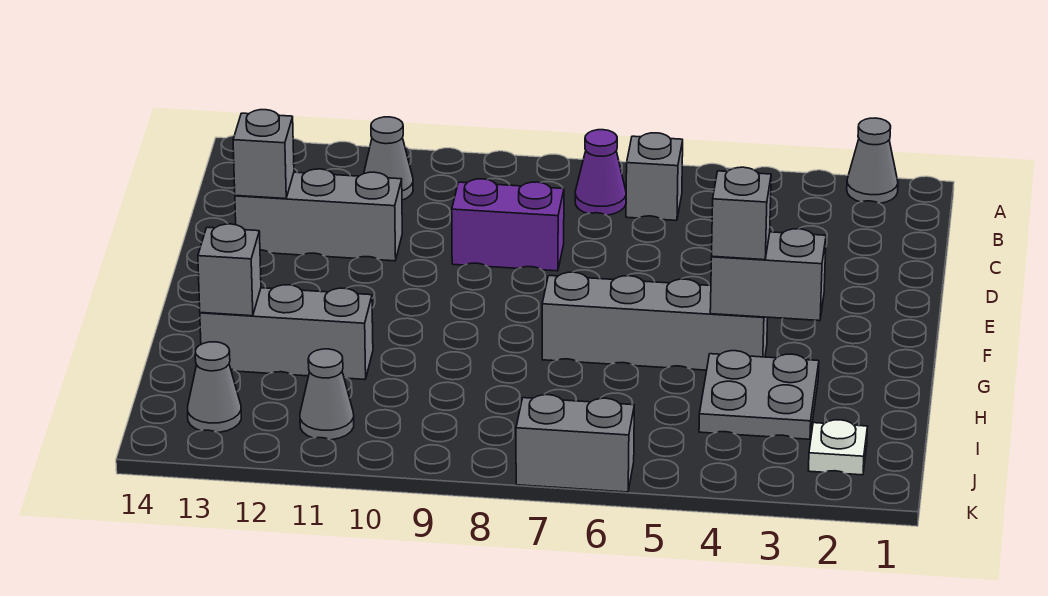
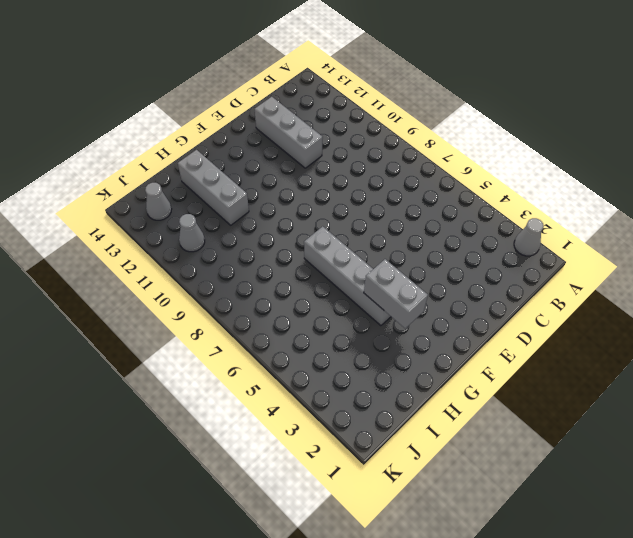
none -> grey 1x1 brick [626,133,683,220]
none -> purple 1x1 cone [575,130,626,215]
none -> grey 1x1 cone [364,117,413,200]

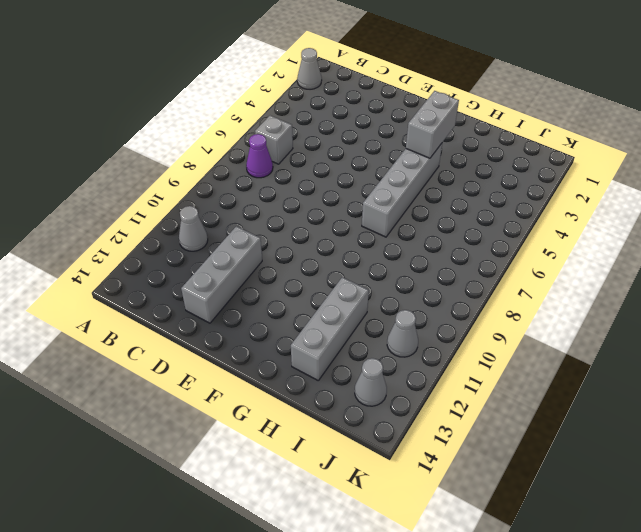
none -> purple 1x2 brick [452,179,564,271]
none -> grey 2x2 plate [699,351,819,439]
none -> white 1x1 plate [808,420,868,475]

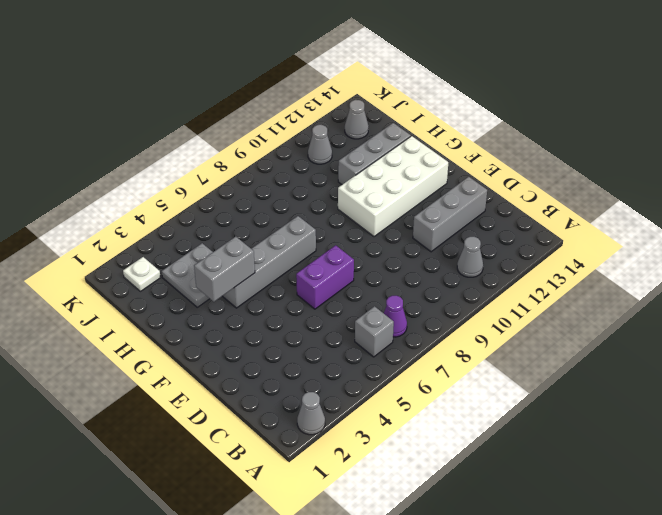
purple 1x2 brick [296,245,354,309] -> purple 1x2 brick moved to [452,179,564,271]
white 2x4 brick [338,136,448,237] -> none
none -> grey 1x2 brick [516,395,634,492]
none -> grey 1x1 brick [233,110,294,199]
none -> grey 1x1 brick [198,224,261,316]

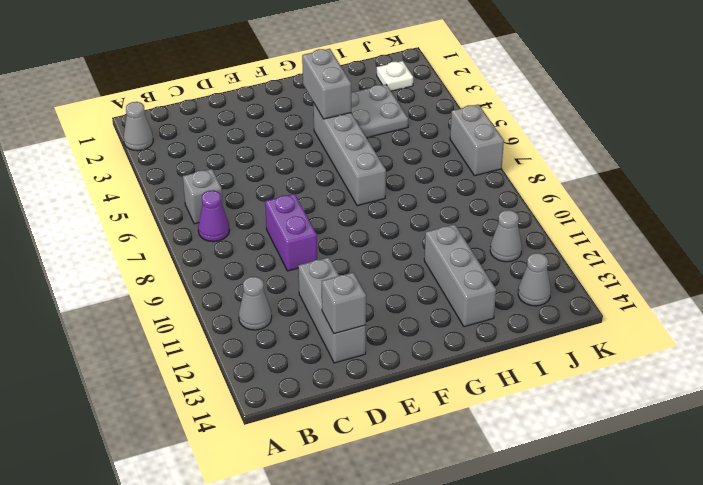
none -> grey 1x1 brick [198,224,261,316]
none -> grey 1x1 brick [712,167,771,260]

